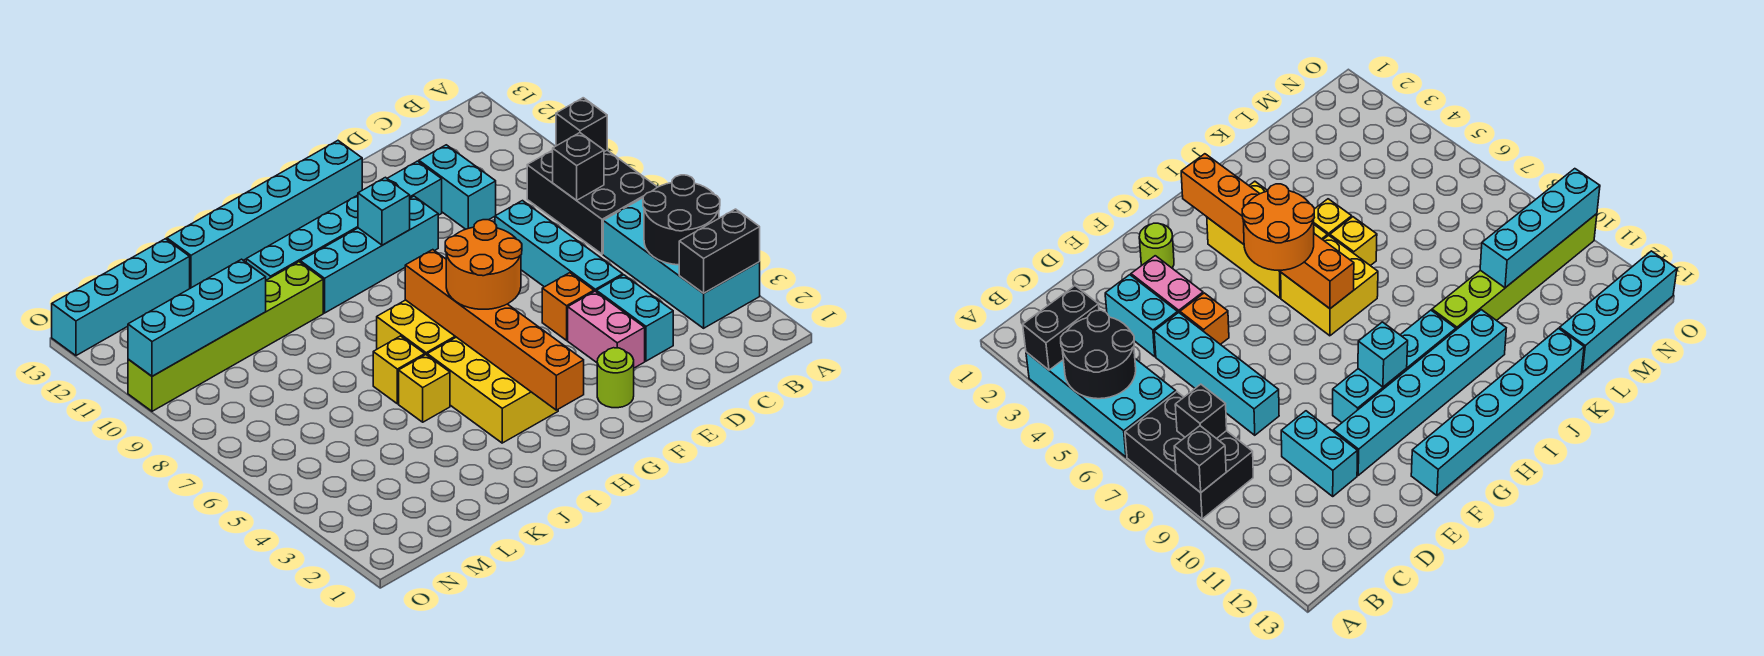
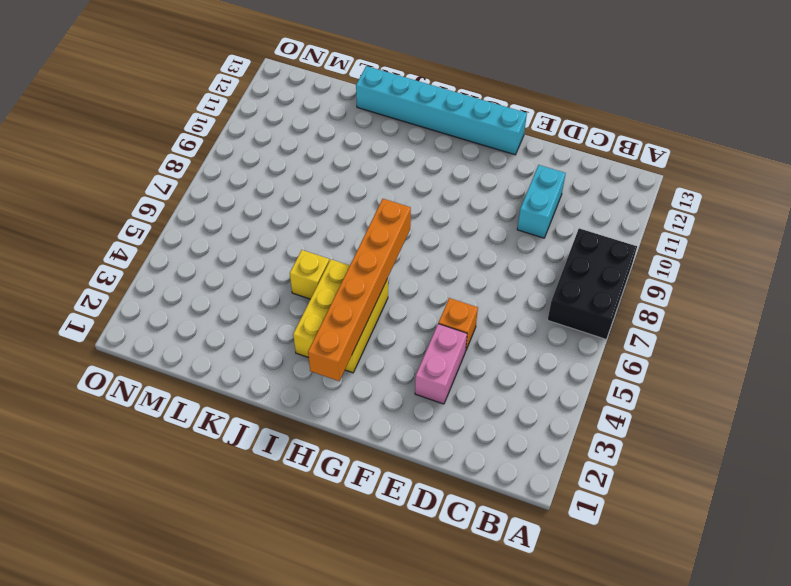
none -> cyan 2x4 brick [603,198,760,328]
none -> cyan 1x2 brick [597,275,673,361]
none -> cyan 1x4 brick [495,201,623,292]

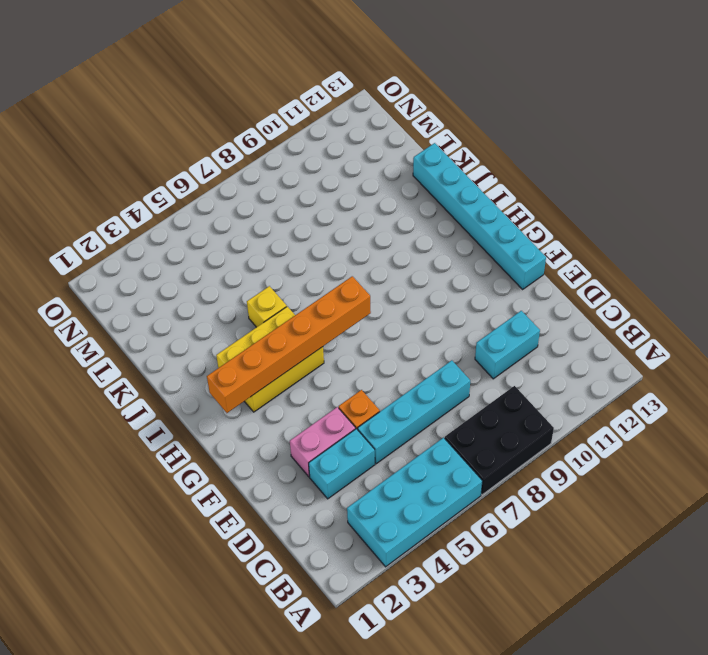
none -> cyan 1x6 brick [246,161,442,280]
none -> lime 1x1 round brick [597,348,634,408]
none -> cyan 1x4 brick [300,196,438,313]

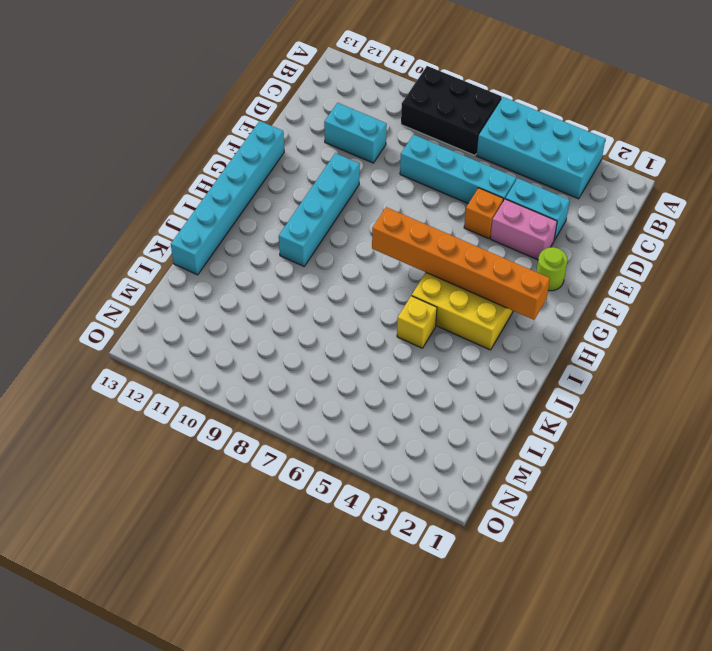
none -> cyan 1x6 brick [246,161,442,280]
none -> yellow 2x2 brick [377,300,456,355]
none -> yellow 1x1 brick [373,336,425,404]

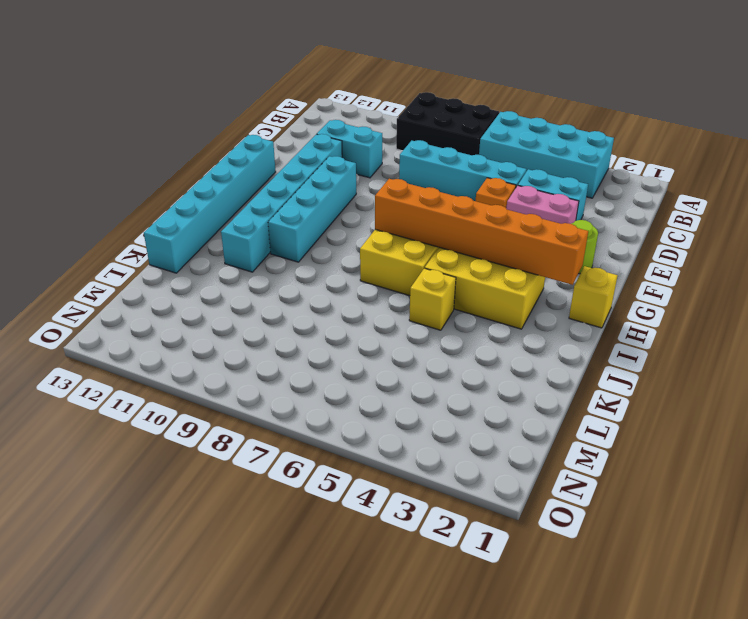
yellow 1x1 brick [569,266,618,328] -> yellow 1x1 brick moved to [373,336,425,404]
none -> lime 1x6 brick [128,262,323,411]
none -> cyan 1x4 brick [52,239,190,356]
none -> black 1x2 brick [679,209,760,293]

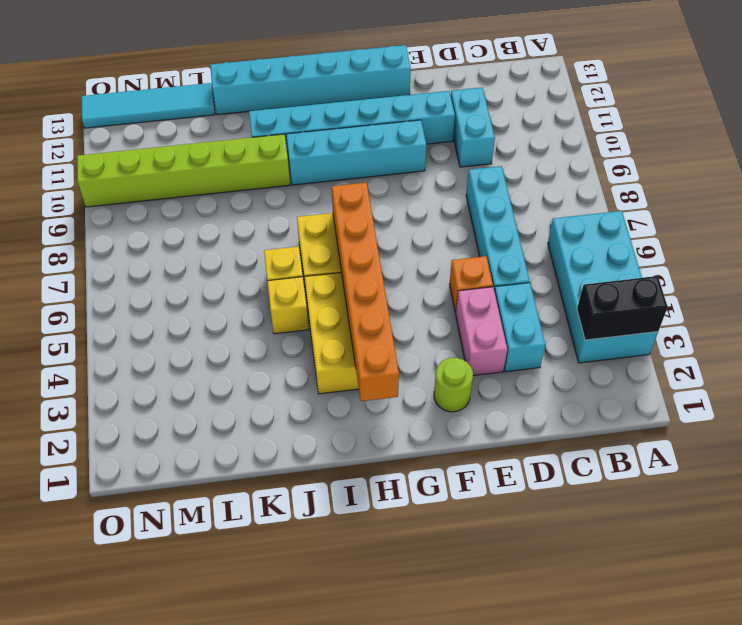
cyan 1x4 tile [82,83,215,128] -> cyan 1x4 brick [52,239,190,356]
none -> black 2x3 brick [527,150,657,254]
none -> black 2x2 round brick [643,175,720,265]
none -> black 1x1 brick [556,98,607,152]

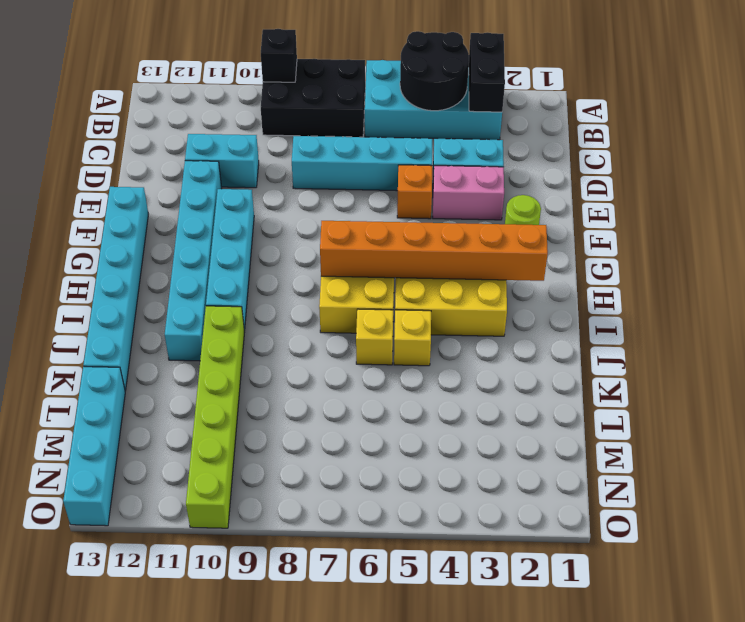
none -> black 1x1 brick [553,133,604,200]
none -> cyan 1x1 brick [358,177,410,245]
none -> cyan 1x4 brick [128,259,266,376]

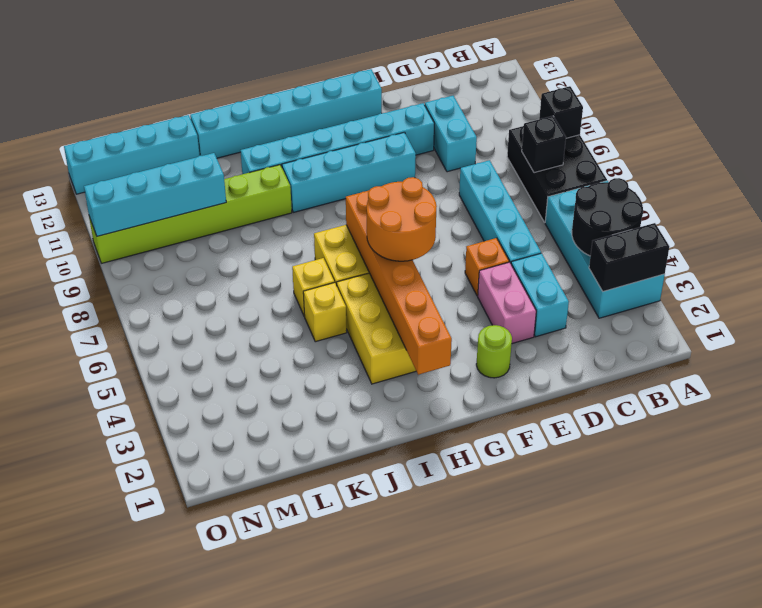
none -> cyan 1x1 brick [358,177,410,245]

